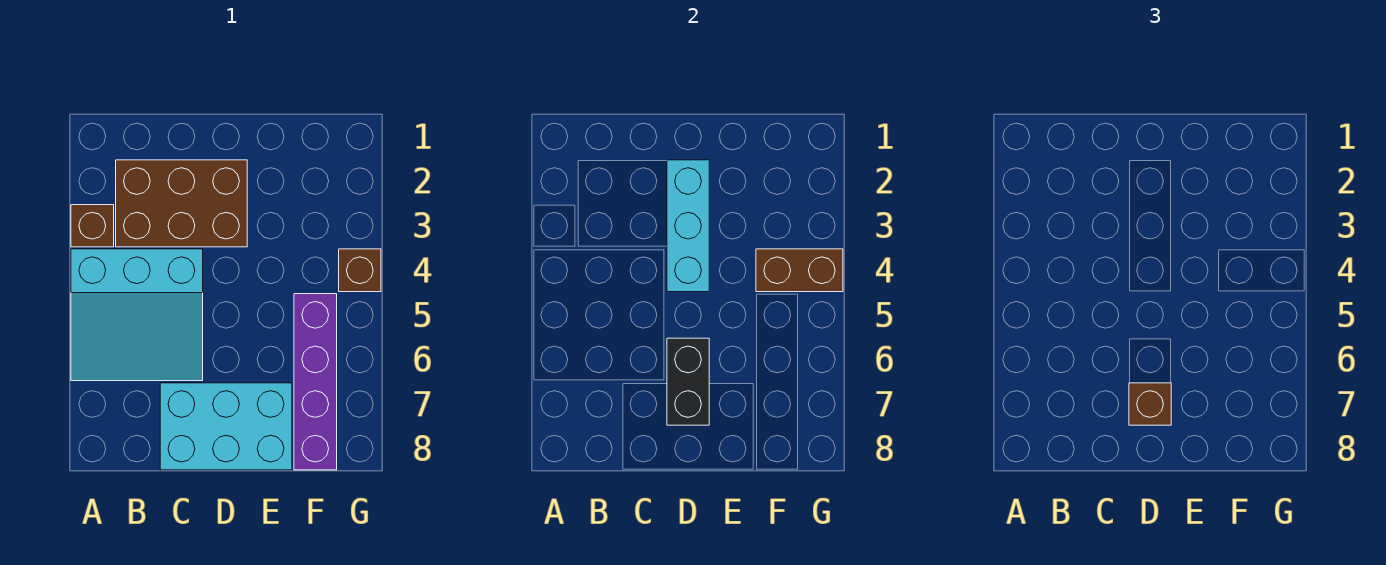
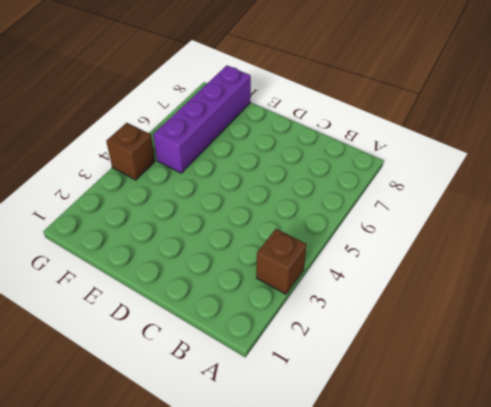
none -> cyan 3x3 slope [71,249,203,381]
none -> brown 2x3 brick [116,160,247,247]

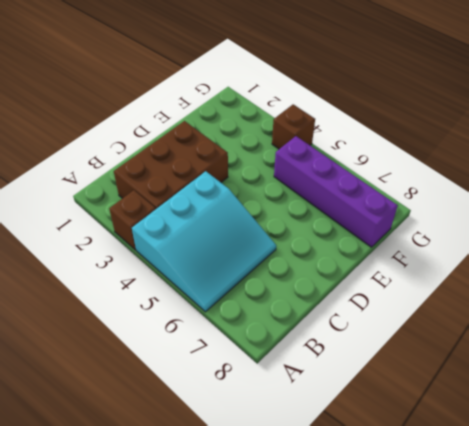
none -> cyan 2x3 brick [160,383,292,470]
none -> cyan 1x3 brick [667,160,709,292]

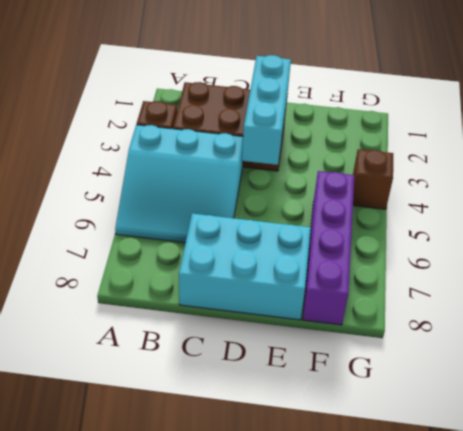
none -> black 1x2 brick [667,338,709,425]
none -> brown 1x2 brick [756,249,843,292]

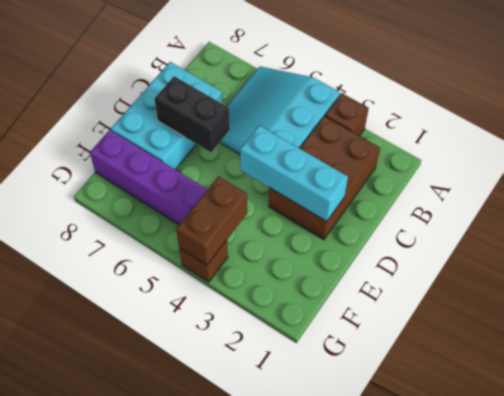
none -> brown 1x1 brick [1129,383,1171,425]

